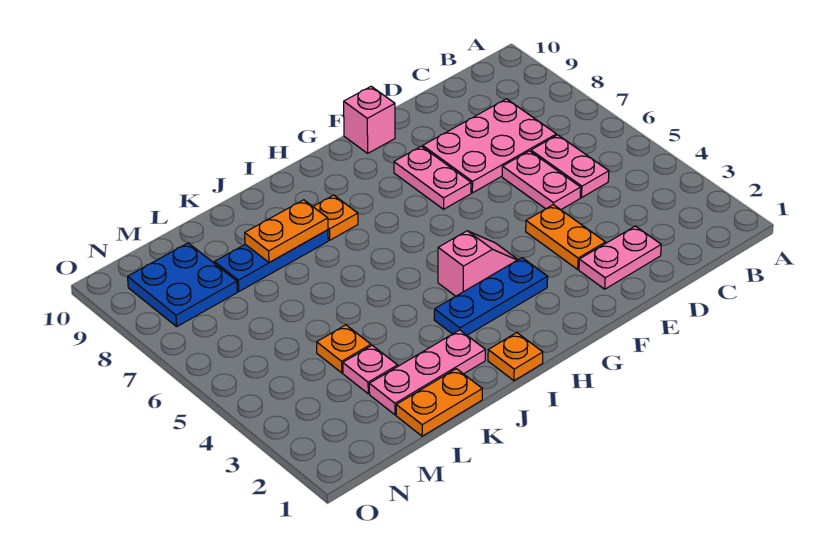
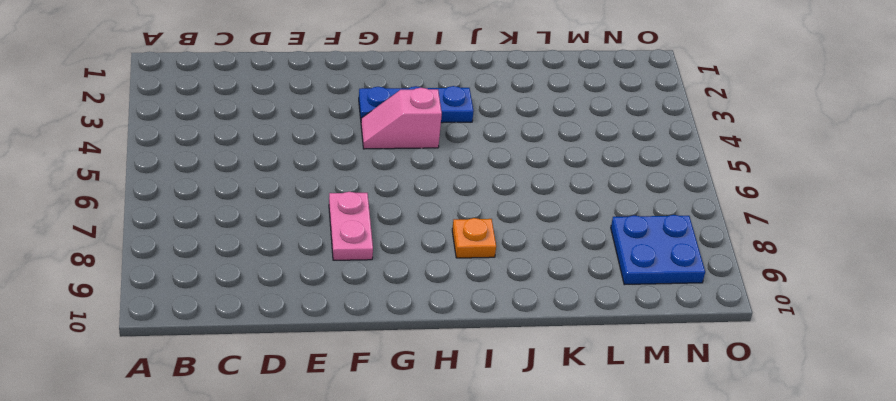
none -> pink 1x2 plate [531,135,609,197]
none -> pink 2x3 plate [423,99,556,193]
none -> pink 1x2 plate [579,226,661,289]

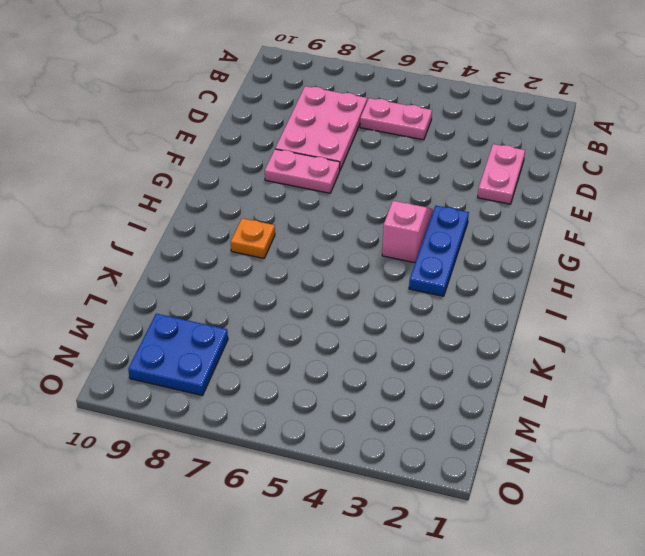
none -> pink 1x2 plate [502,151,581,210]
none -> orange 1x2 plate [526,205,606,269]
none -> pink 1x1 brick [344,86,395,153]

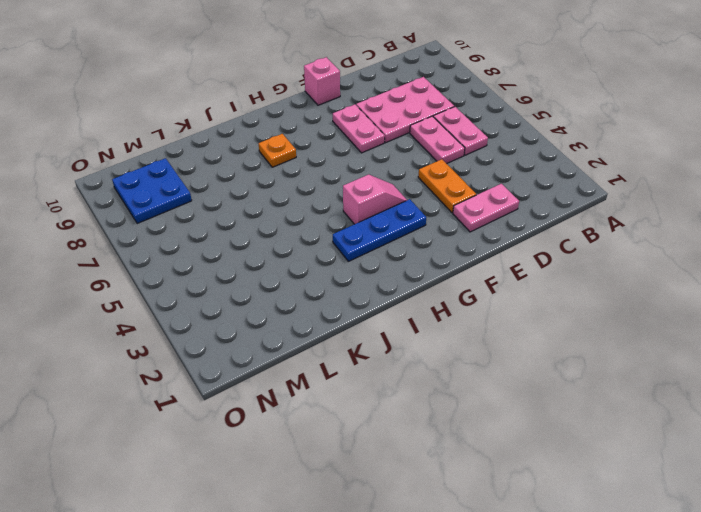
none -> orange 1x1 plate [488,333,543,381]
none -> pink 1x3 plate [369,330,485,415]
none -> blue 1x3 plate [214,230,328,291]

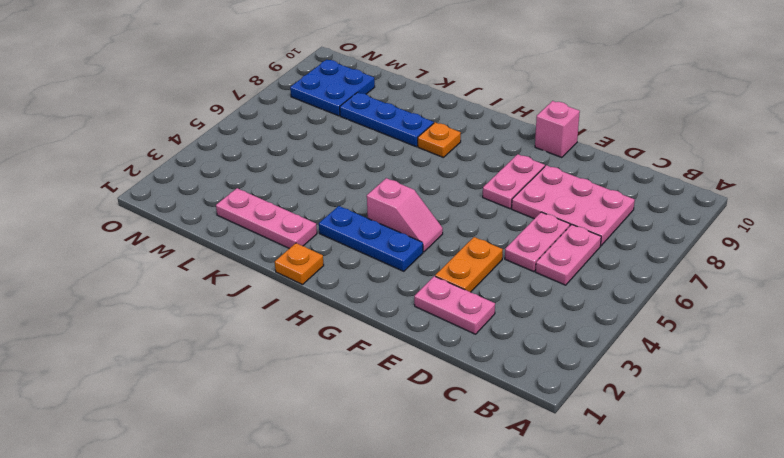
none -> orange 1x2 plate [396,369,482,436]
none -> pink 1x1 plate [343,345,398,394]
none -> orange 1x1 plate [317,325,371,373]

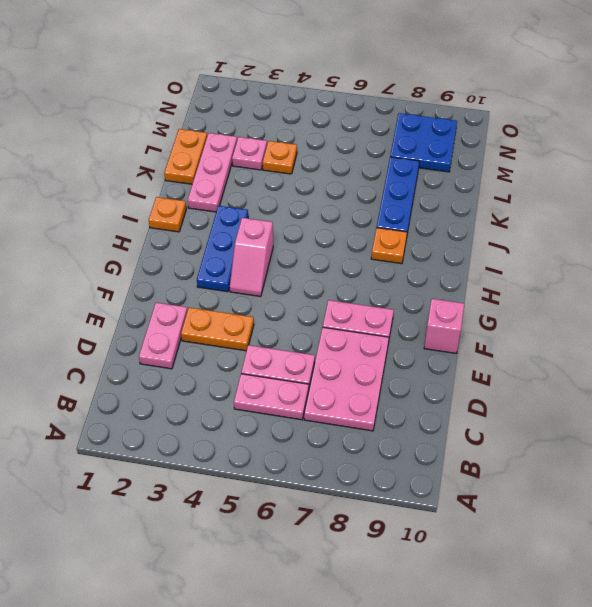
none -> orange 1x2 plate [245,200,328,263]

